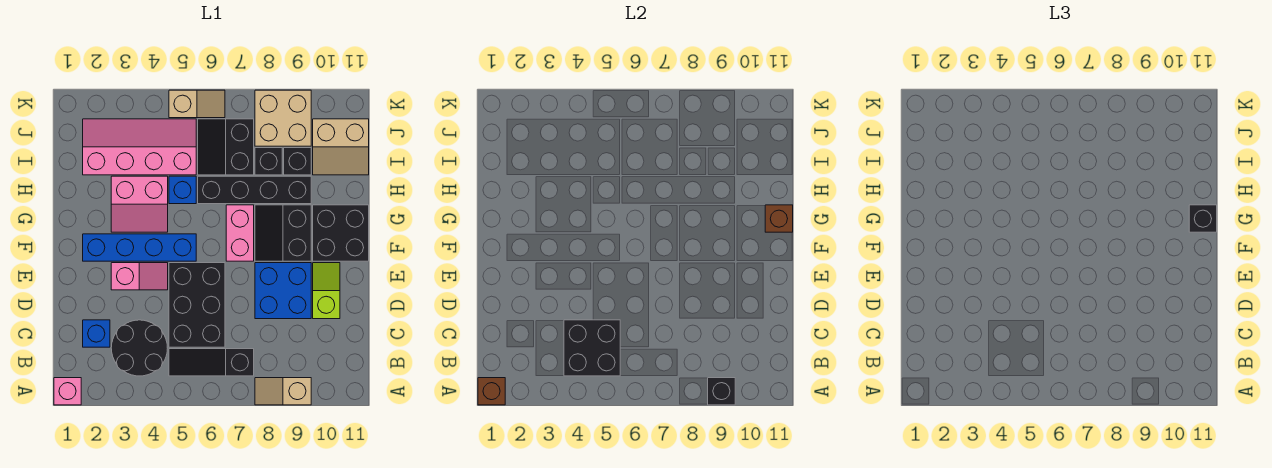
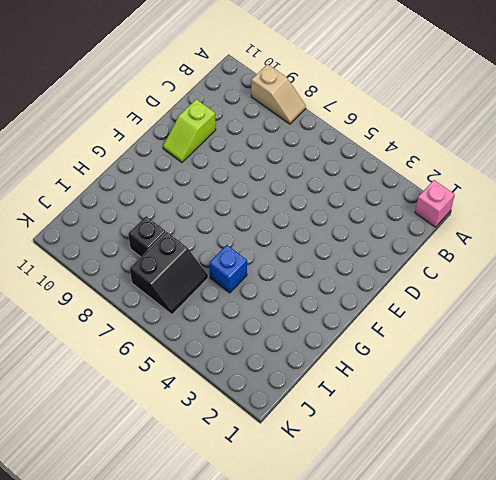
none -> black 2x2 round brick [111,320,167,376]
none -> black 1x3 slope [169,349,254,376]
none -> blue 1x1 brick [83,320,110,347]

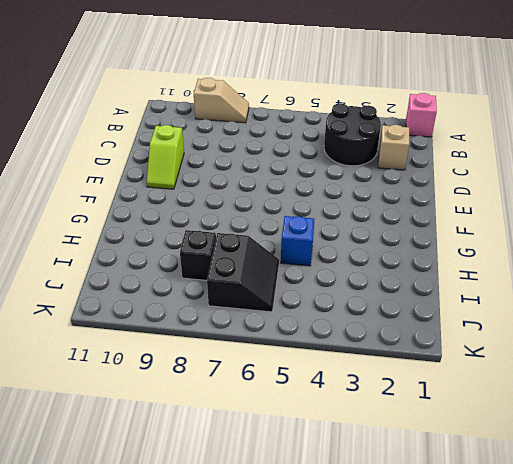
tan 1x1 brick [378,125,409,170] -> blue 1x1 brick [83,320,110,347]
none -> black 1x3 slope [169,349,254,376]
none -> black 2x3 brick [169,263,225,347]
none -> blue 2x2 brick [255,263,311,319]

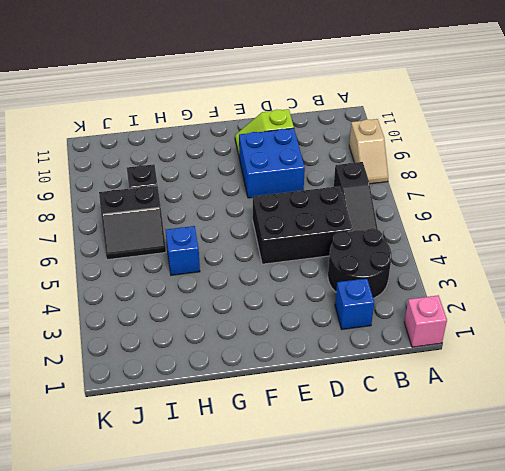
none -> pink 1x2 slope [111,263,168,290]
none -> blue 1x4 brick [83,234,196,261]
none -> pink 1x2 brick [226,205,254,261]

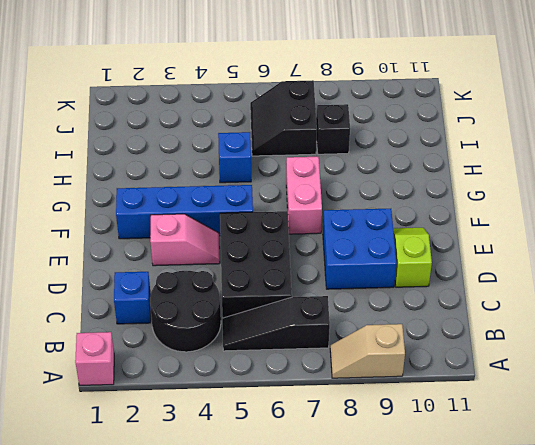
none -> black 2x2 slope [255,205,311,261]
none -> black 2x2 brick [313,205,369,261]
none -> pink 2x2 slope [111,176,168,232]

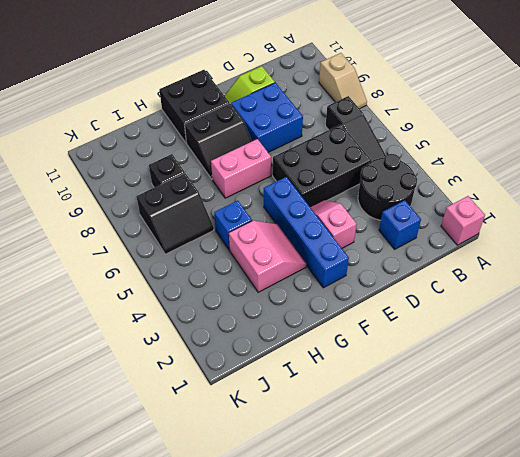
none -> black 1x4 brick [198,176,311,204]
none -> pink 2x4 slope [83,119,196,175]
none -> black 1x1 brick [284,148,311,175]

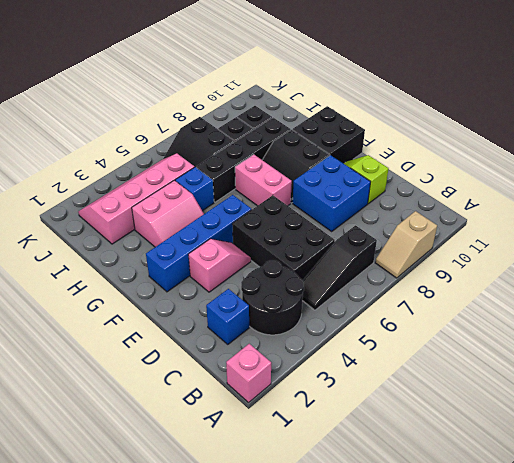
none -> tan 2x2 slope [313,119,369,175]
none -> tan 2x2 brick [255,90,311,146]
none -> tan 1x2 slope [169,90,225,118]

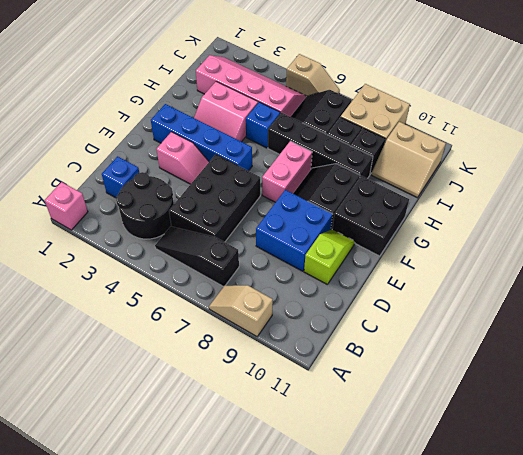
none -> brown 1x1 brick [478,378,505,405]
none -> black 1x1 brick [708,378,735,405]
none -> black 2x2 brick [564,320,620,376]

